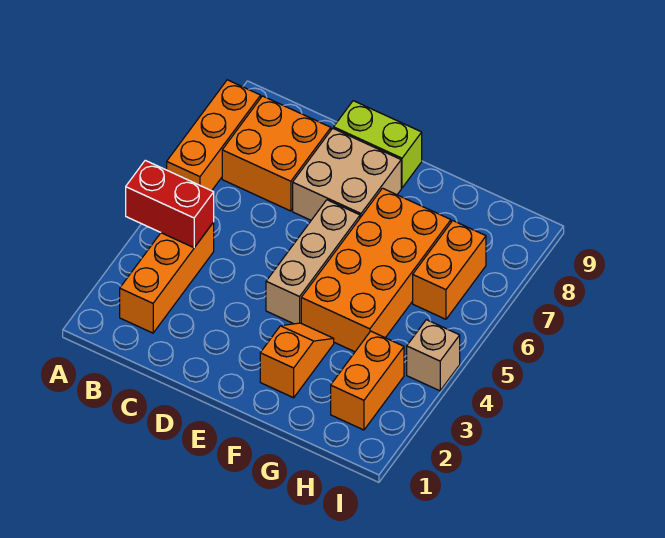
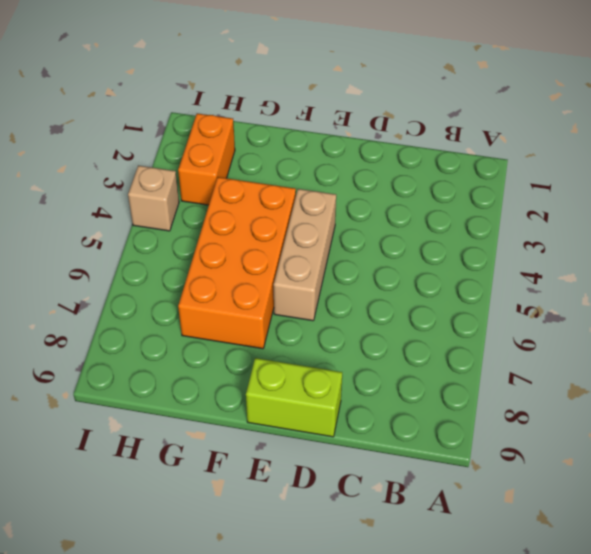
none -> orange 1x3 brick [167,80,261,191]
none -> orange 1x3 brick [120,222,214,333]
none -> orange 2x2 brick [222,96,331,211]

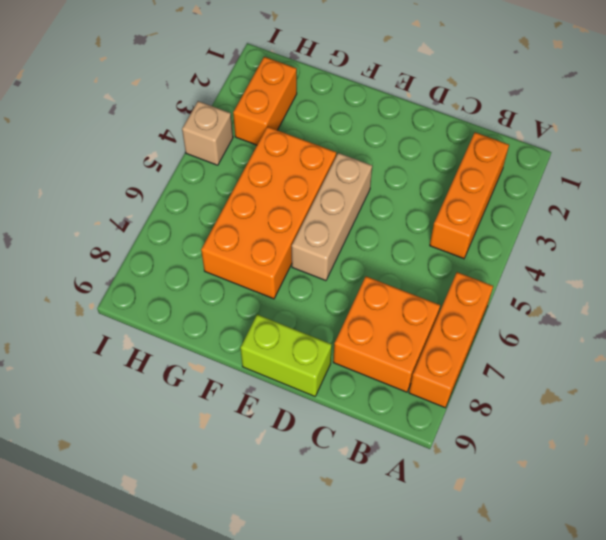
none -> tan 2x2 brick [293,128,401,220]
none -> orange 1x2 slope [260,323,334,398]
none -> orange 1x2 brick [413,221,486,319]

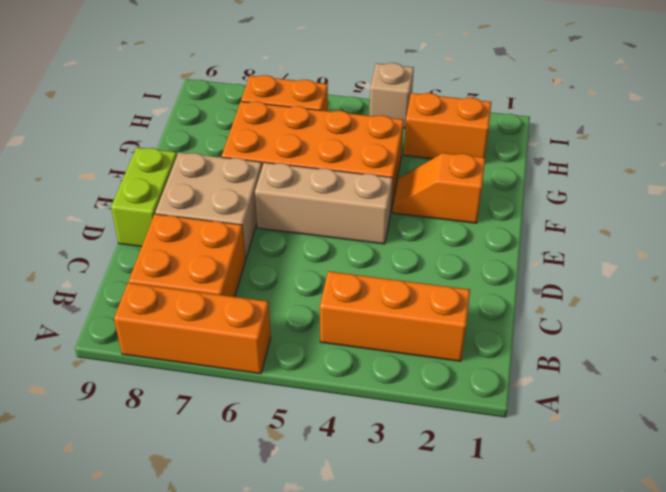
none -> red 1x2 brick [126,160,214,248]

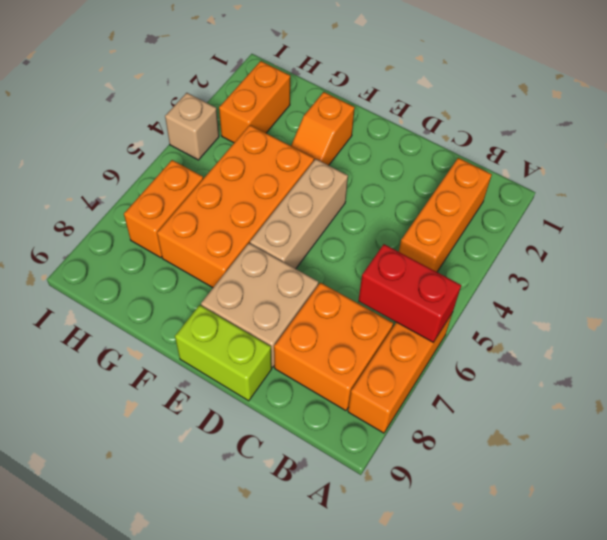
red 1x2 brick [358,244,461,342] -> red 1x2 brick moved to [126,160,214,248]

